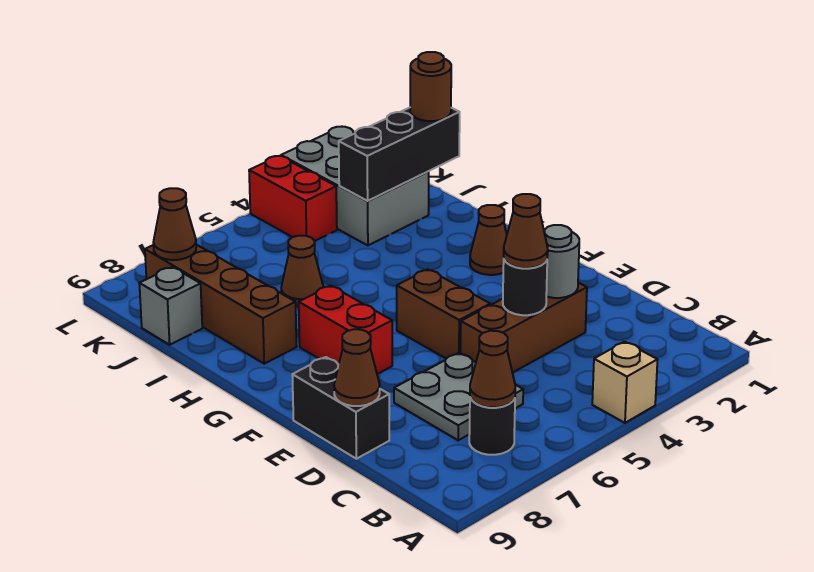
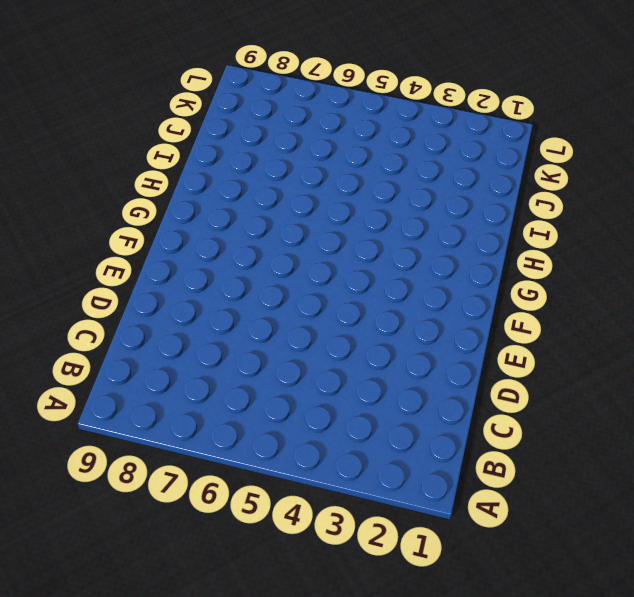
none -> tan 1x1 brick [592,342,658,423]
none -> black 1x1 round brick [469,398,515,455]
none -> grey 2x2 plate [394,353,523,440]

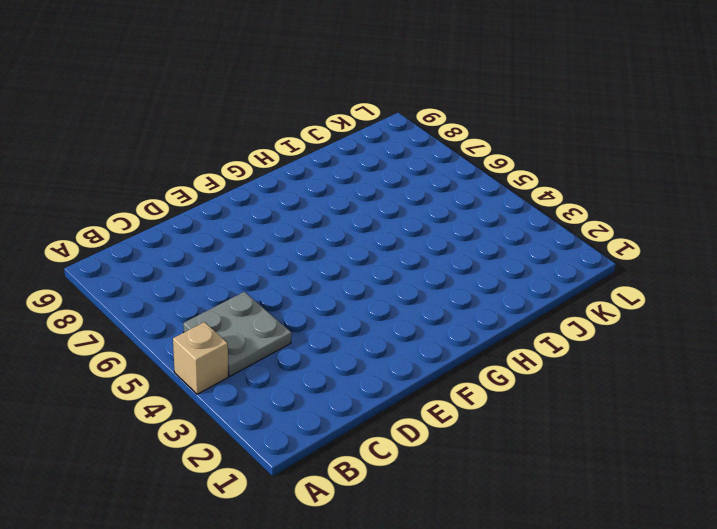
grey 2x2 plate [183,292,291,376] -> grey 2x2 plate moved to [394,353,523,440]
none -> black 1x1 round brick [469,398,515,455]
none -> brown 1x3 brick [461,283,587,373]
none -> black 1x2 brick [292,357,389,459]

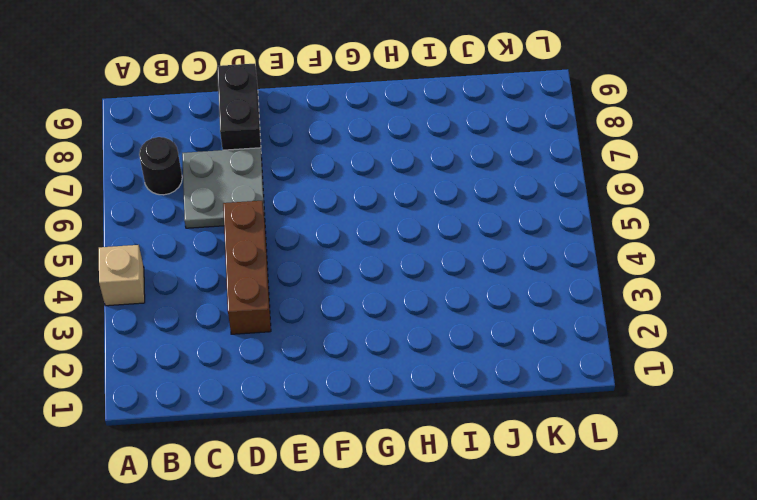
black 1x2 brick [217,64,261,150] -> black 1x2 brick turned to [292,357,389,459]
none -> brown 1x2 brick [397,269,490,359]
none -> red 1x2 brick [299,286,392,374]
none -> brown 1x1 cone [470,205,507,275]

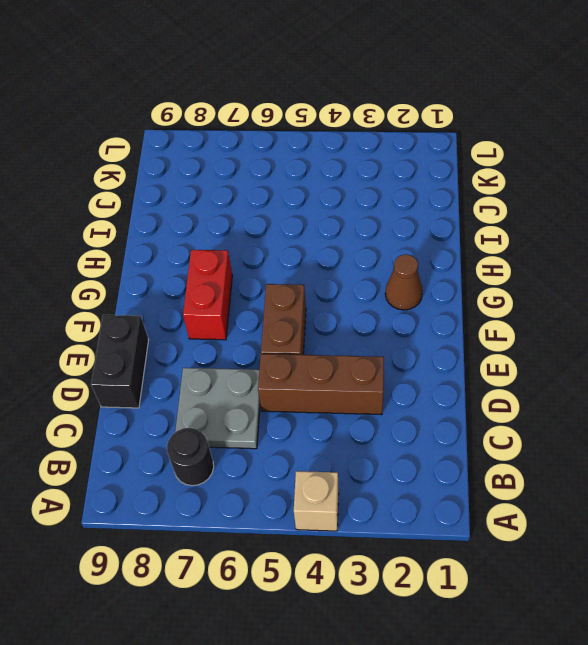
none -> brown 1x4 brick [145,245,297,364]
none -> brown 1x1 cone [281,236,323,307]
none -> grey 2x3 brick [281,127,429,245]

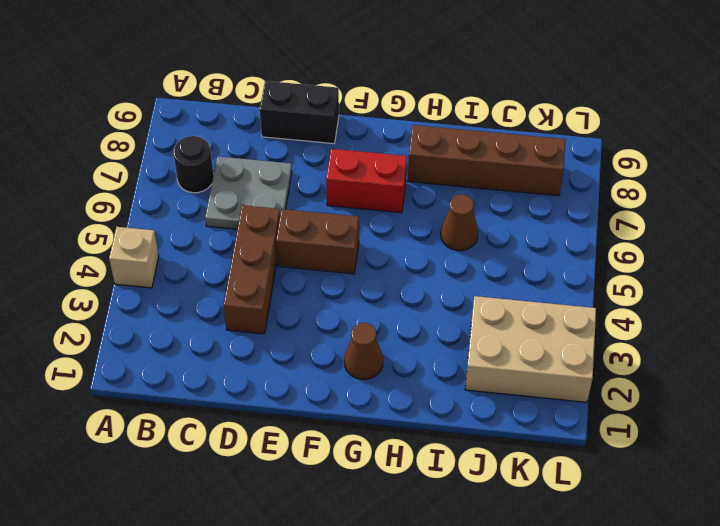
tan 2x3 brick [465,296,596,402] -> grey 2x3 brick [281,127,429,245]
none -> grey 1x1 brick [139,267,202,345]
none -> red 1x2 brick [249,156,337,241]
none -> brown 1x1 cone [470,331,515,407]

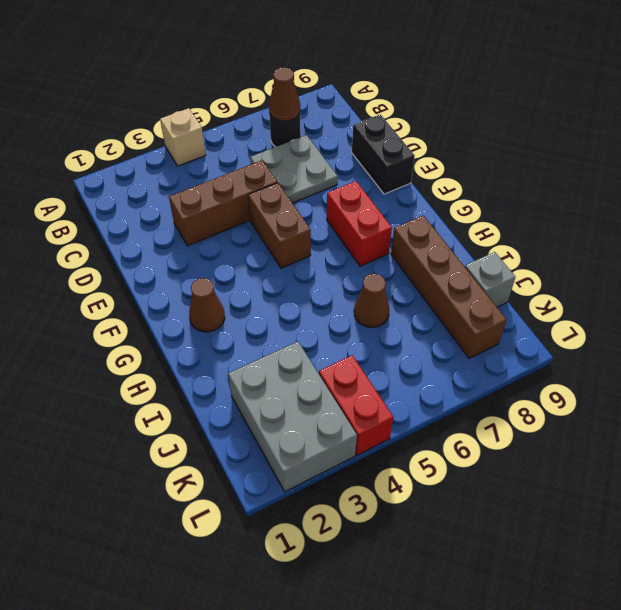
none -> grey 1x1 round brick [544,225,579,298]
none -> black 1x1 round brick [503,260,547,315]
none -> brown 1x1 cone [334,329,380,406]

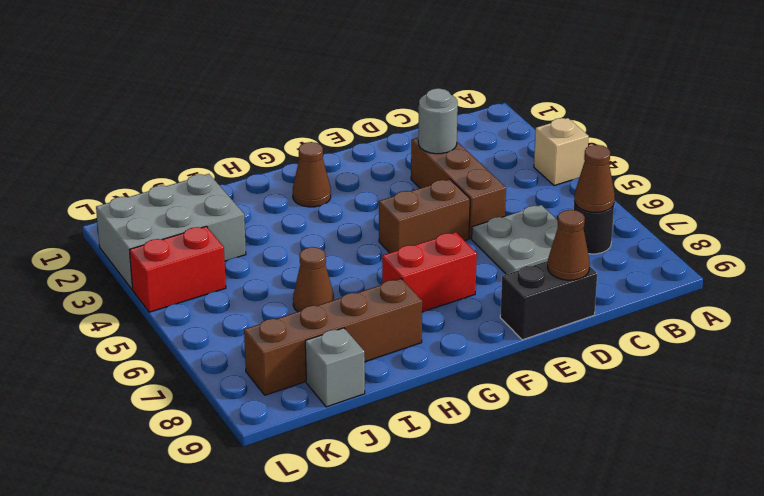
none -> black 1x1 round brick [503,260,547,315]
none -> black 1x3 brick [339,108,460,201]
none -> brown 1x1 cone [153,188,196,260]

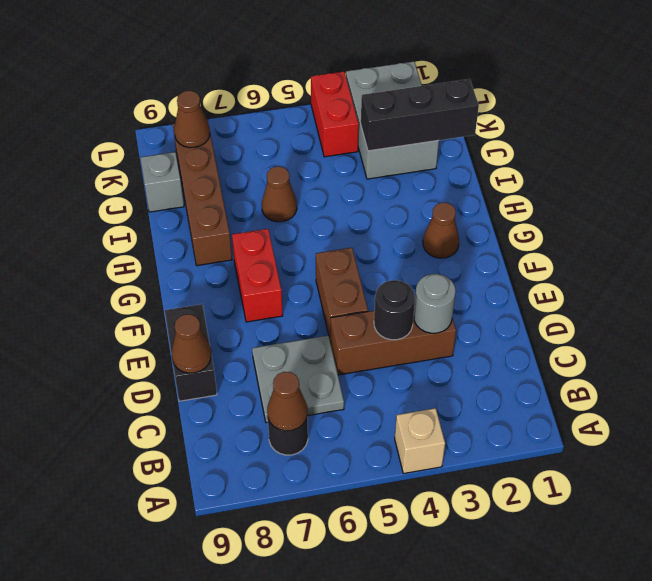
none -> brown 1x1 cone [504,194,548,268]
none -> brown 1x1 round brick [410,52,451,121]

